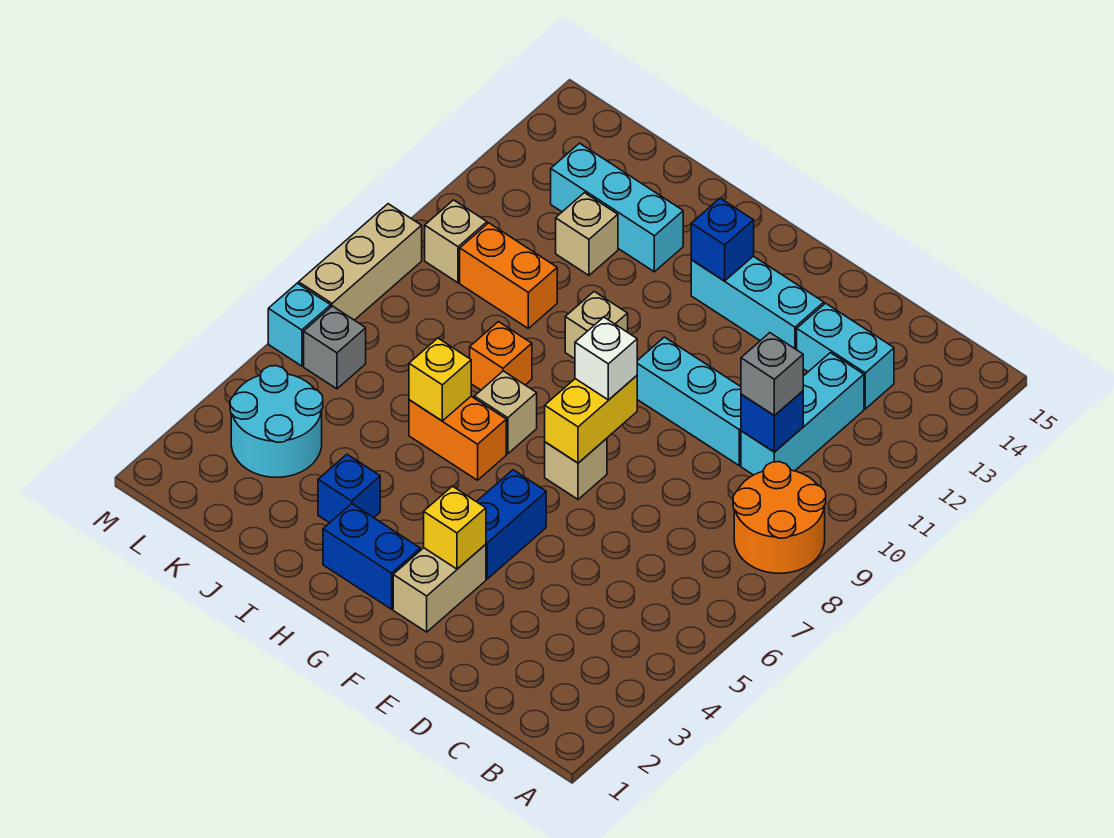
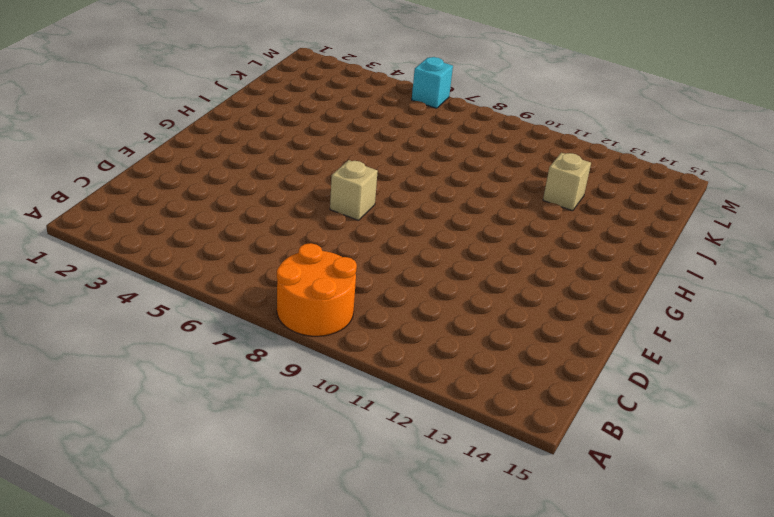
none -> cyan 1x3 brick [741,353,864,475]
none -> cyan 1x2 brick [797,303,894,409]
none -> cyan 1x3 brick [637,337,741,465]

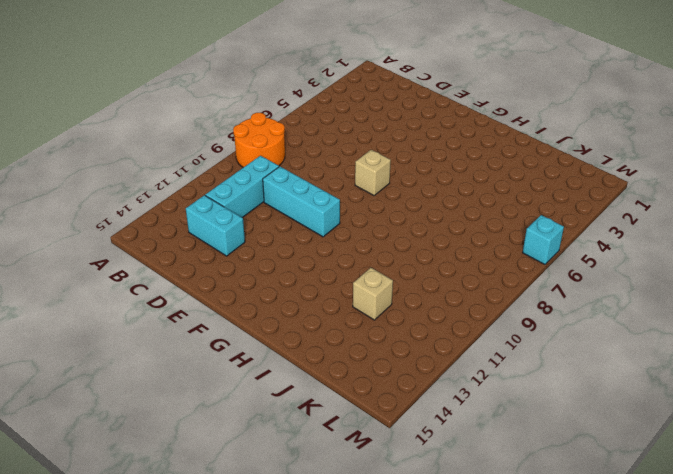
none -> cyan 1x3 brick [691,256,824,350]
none -> tan 1x2 brick [393,544,486,632]
none -> blue 1x2 brick [477,470,546,579]

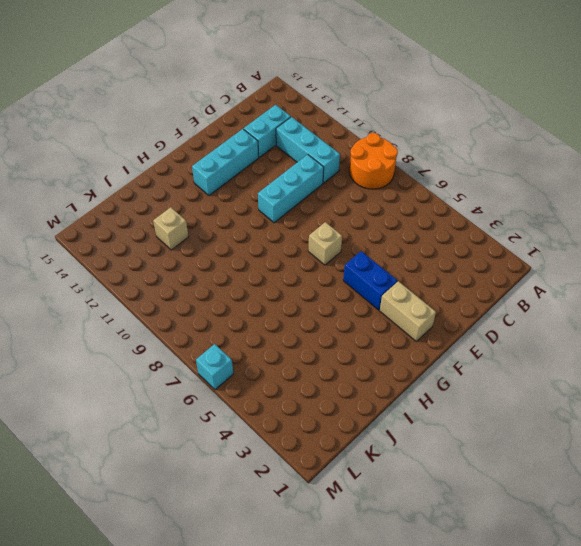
none -> blue 1x2 brick [323,504,420,609]
none -> orange 1x2 brick [409,396,506,480]
none -> tan 1x1 brick [474,371,537,454]

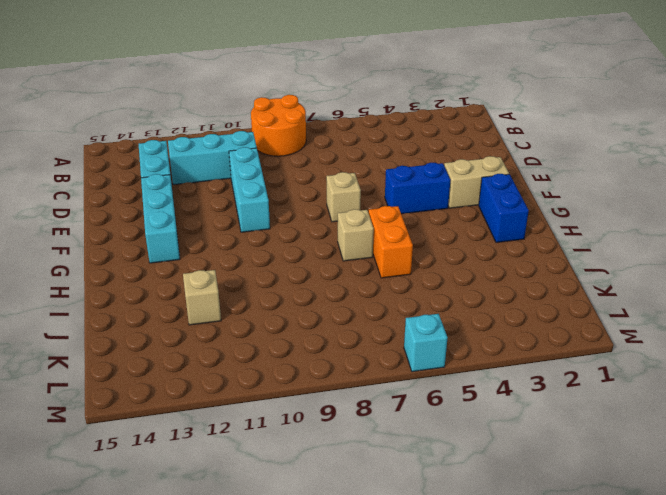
none -> tan 1x1 brick [565,292,628,359]
none -> blue 1x1 brick [318,454,380,523]
none -> orange 1x1 brick [470,322,532,390]

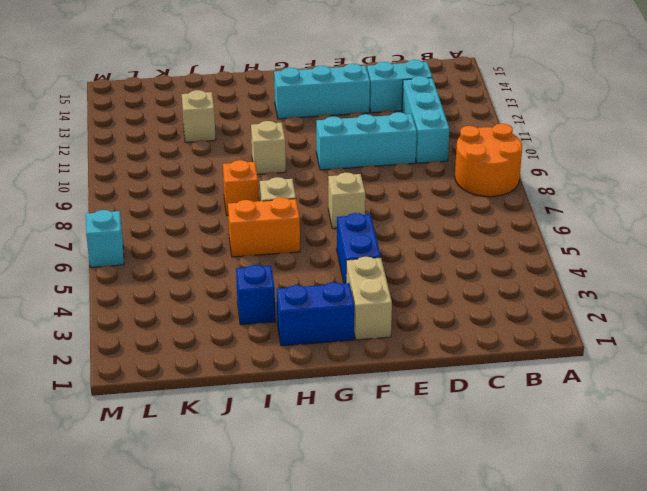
none -> cyan 1x3 brick [551,143,683,272]
none -> orange 1x2 brick [460,223,557,328]
none -> cyan 2x2 round brick [230,366,323,477]

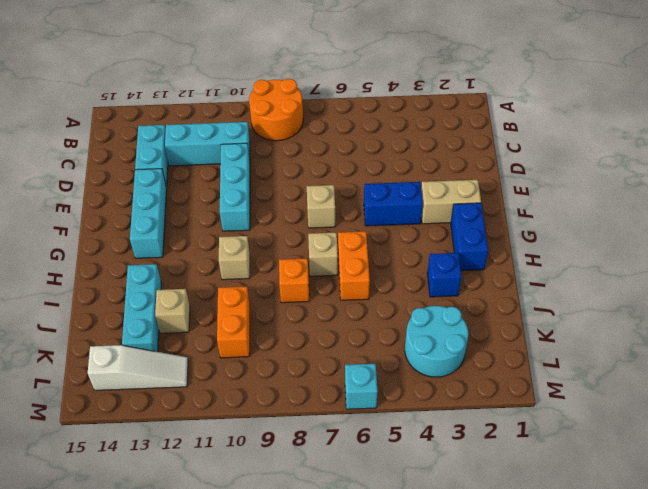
white 1x3 slope [88,345,188,390] -> none
none -> grey 1x1 brick [304,306,366,389]
none -> tan 1x1 brick [425,200,487,283]
none -> tan 1x3 brick [299,204,422,320]

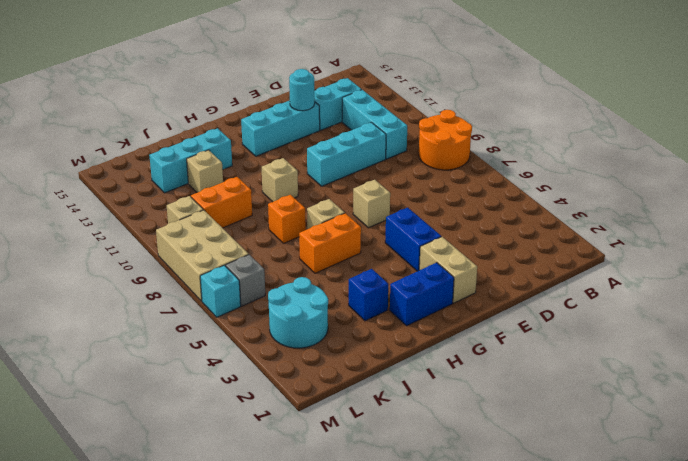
cyan 1x1 round brick [289,69,315,111] -> none
tan 2x3 brick [156,210,249,301] -> tan 1x3 brick [299,204,422,320]
none -> blue 1x1 brick [741,391,803,452]
none -> yellow 1x1 brick [424,486,486,569]
none -> yellow 1x2 brick [545,376,637,463]

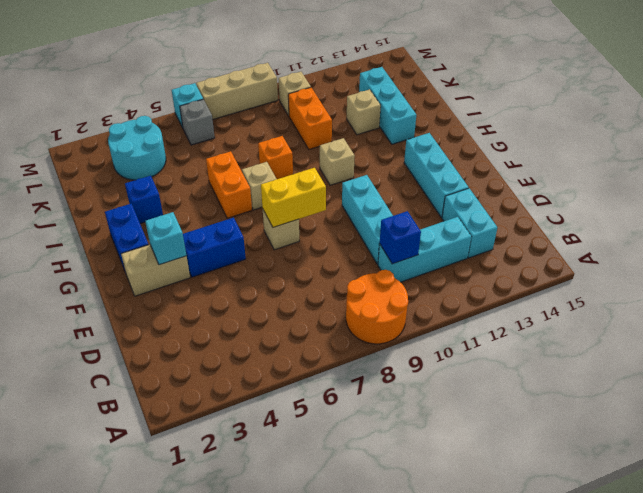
cyan 1x1 brick [145,212,187,265] -> yellow 1x1 brick [424,486,486,569]
none -> blue 1x1 brick [691,198,754,281]
none -> yellow 1x1 brick [409,338,471,421]
none -> grey 1x1 brick [741,333,803,415]

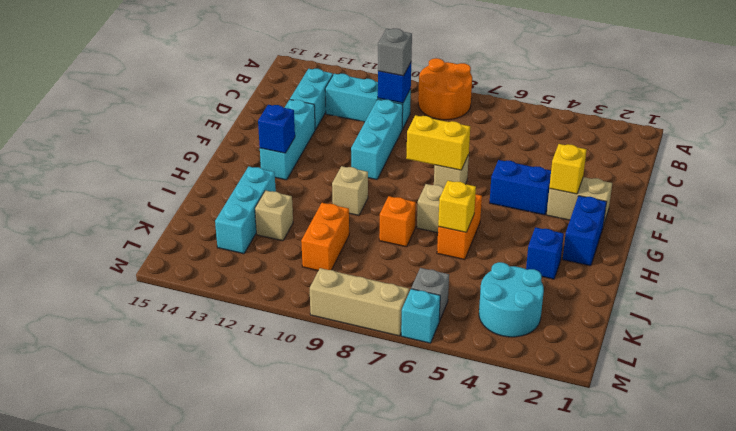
none -> tan 1x1 brick [425,200,487,283]
none -> white 1x1 brick [575,317,637,400]

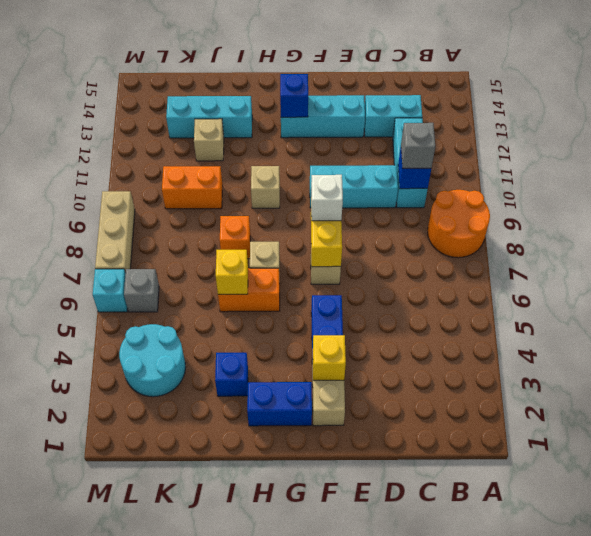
none -> tan 1x1 brick [425,200,487,283]

